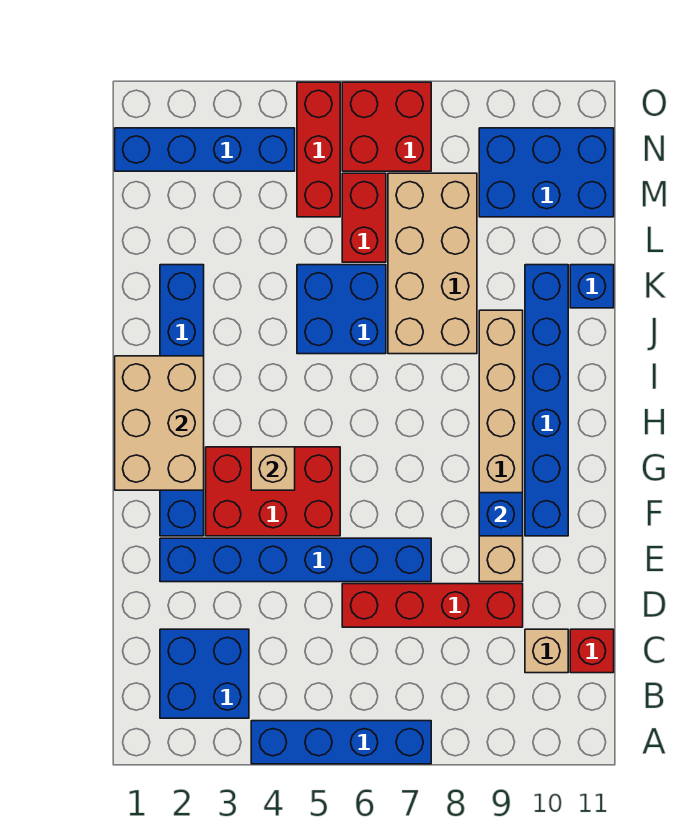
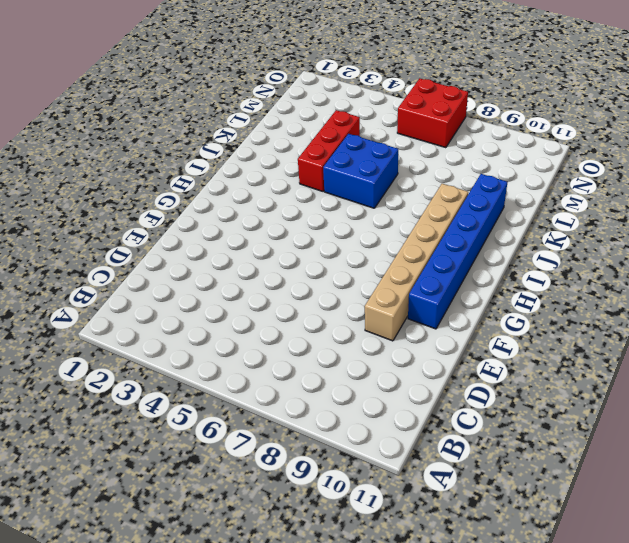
red 1x3 brick [298,110,360,191] -> red 1x3 brick moved to [297,82,340,217]
none -> blue 1x4 brick [251,721,431,764]
none -> blue 2x2 brick [160,629,249,718]
none -> tan 1x1 brick [525,629,568,673]

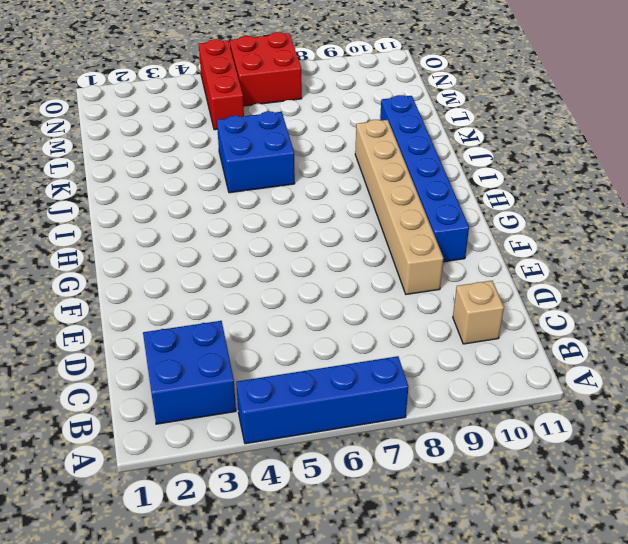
none -> red 1x1 brick [570,629,614,673]
none -> red 1x4 brick [342,584,523,627]
none -> blue 1x6 brick [160,538,431,582]

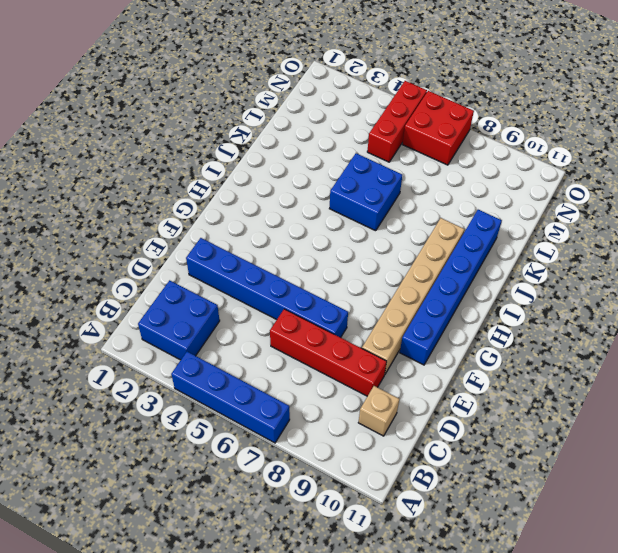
none -> red 1x1 brick [570,629,614,673]
none -> blue 1x6 brick [160,265,204,536]
none -> red 2x3 brick [206,447,340,536]

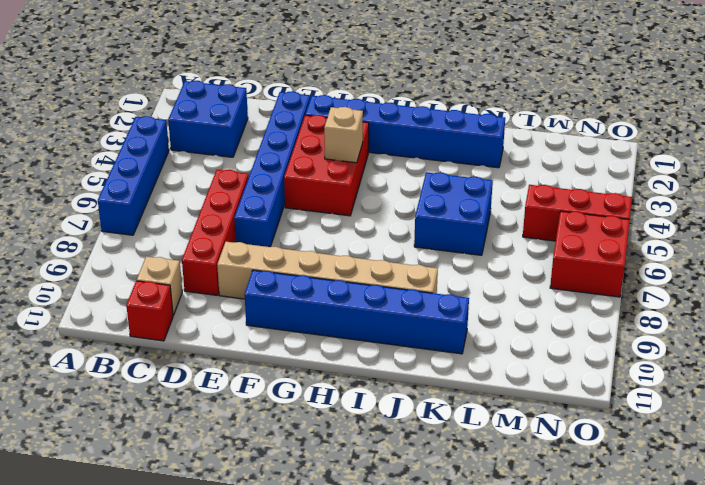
none -> tan 2x4 brick [388,173,477,354]
none -> blue 1x1 brick [570,265,614,308]
none -> red 1x2 brick [342,173,386,262]

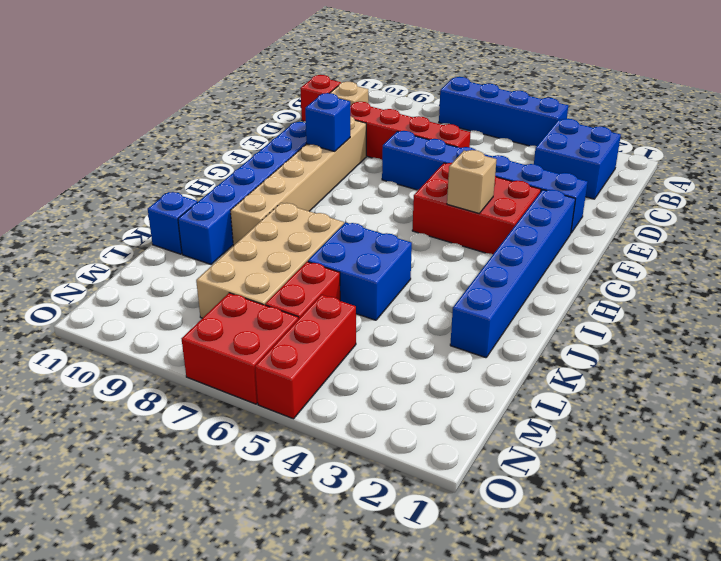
none -> blue 2x3 brick [479,128,614,217]
none -> blue 1x4 brick [115,128,295,171]
none -> tan 2x3 brick [115,356,204,490]

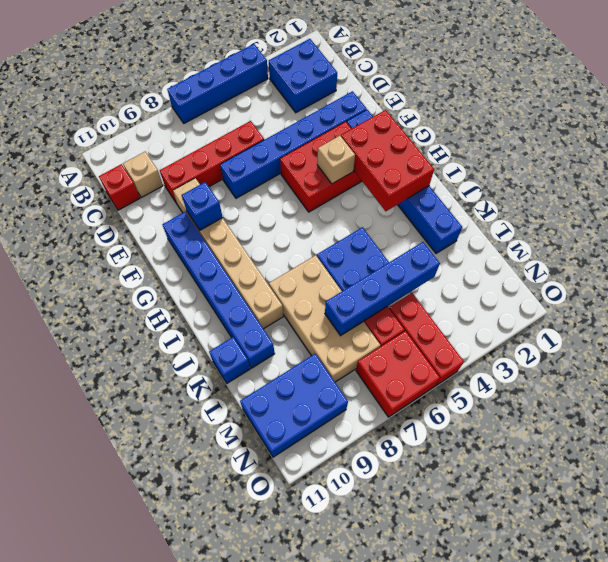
red 2x3 brick [341,110,434,211] -> tan 2x3 brick [115,356,204,490]
blue 1x4 brick [325,242,440,336] -> blue 1x4 brick moved to [115,128,295,171]

